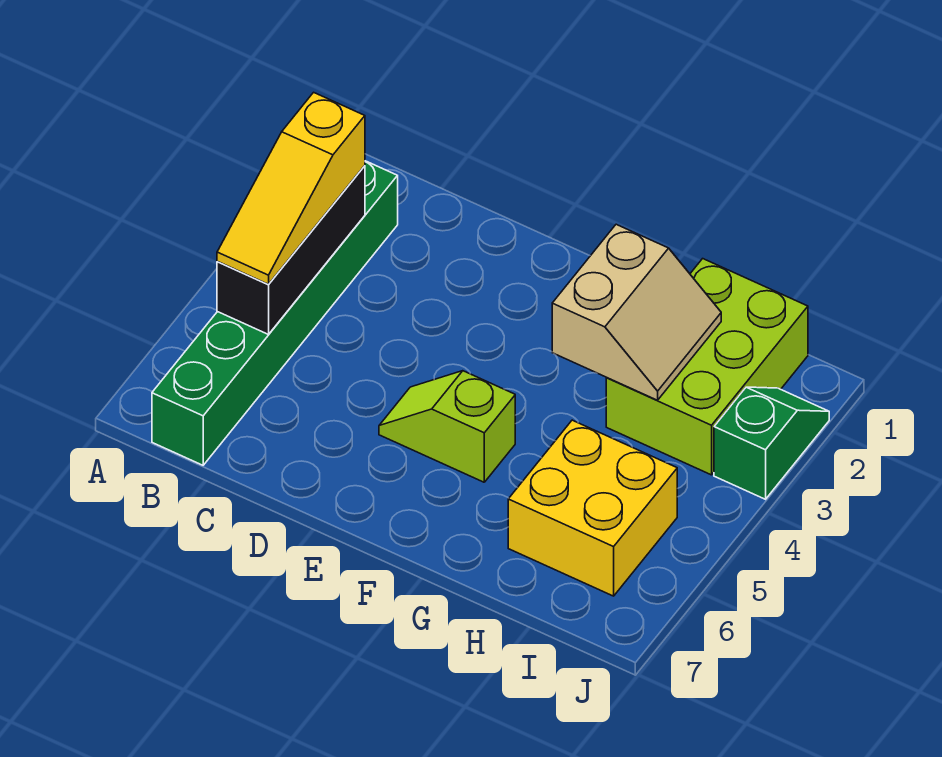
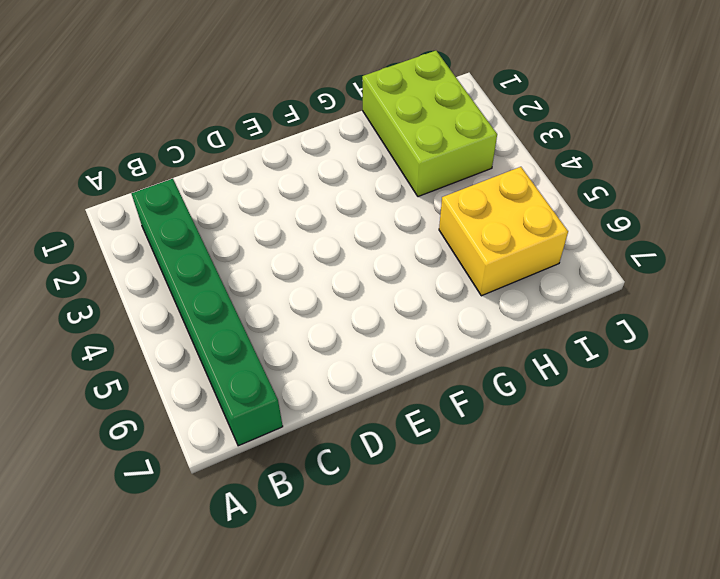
none -> lime 1x2 slope [379,371,515,482]
none -> green 1x2 slope [714,387,829,499]

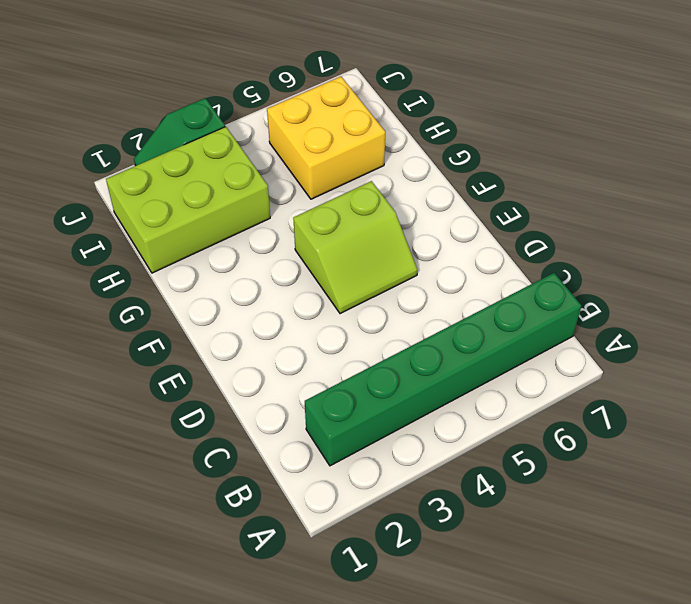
lime 2x2 slope [293,181,417,314] -> lime 1x2 slope [379,371,515,482]
none -> black 1x3 brick [217,166,365,334]
none -> tan 2x2 slope [552,224,721,400]

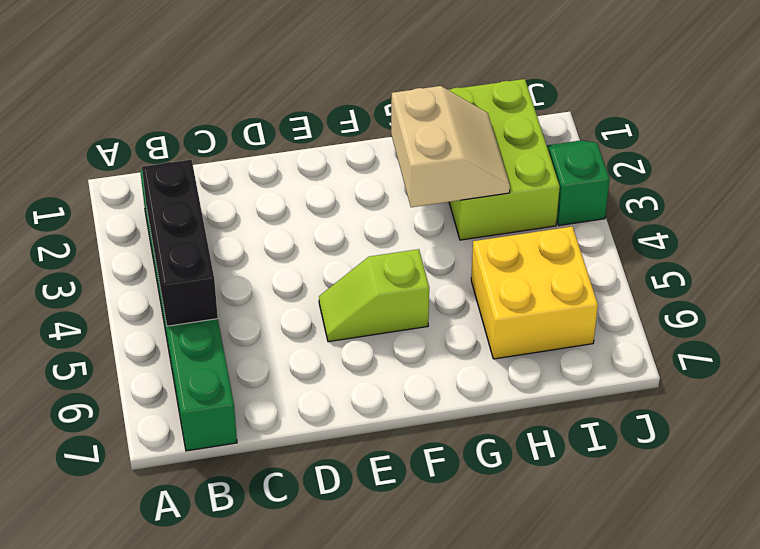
none -> yellow 1x3 slope [217,92,365,284]

